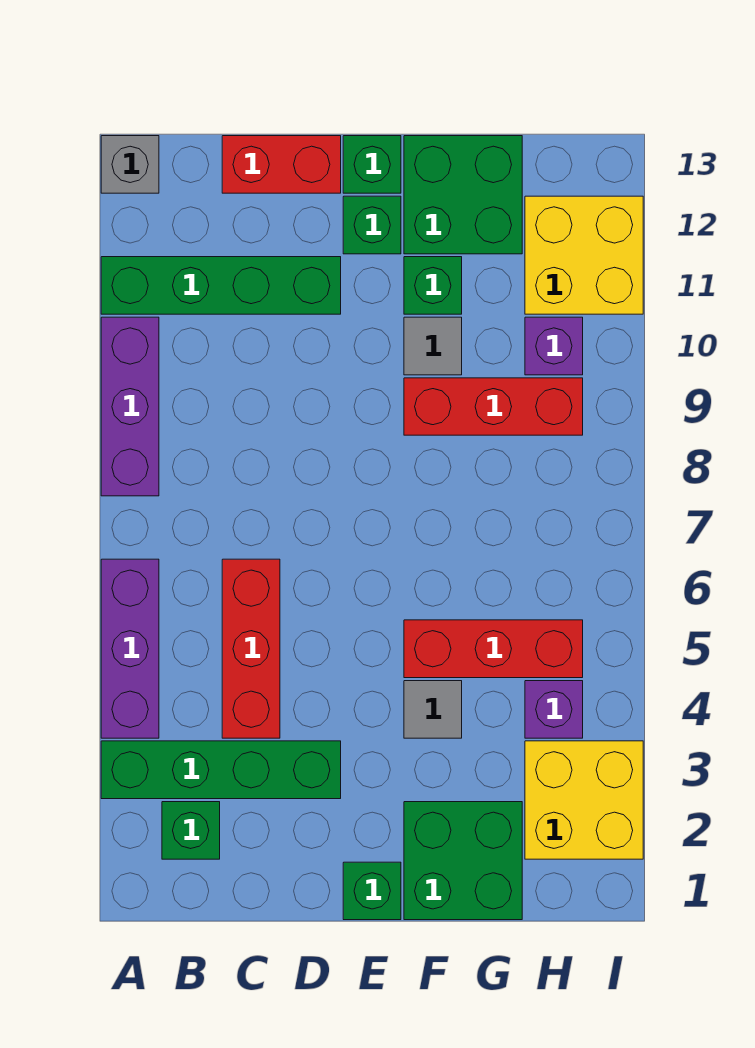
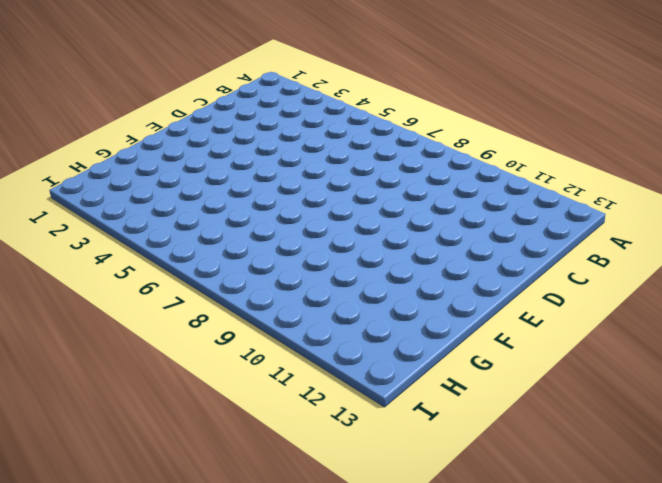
none -> green 1x4 brick [101,741,341,799]
none -> purple 1x3 brick [101,559,159,738]
none -> purple 1x3 brick [101,317,159,496]

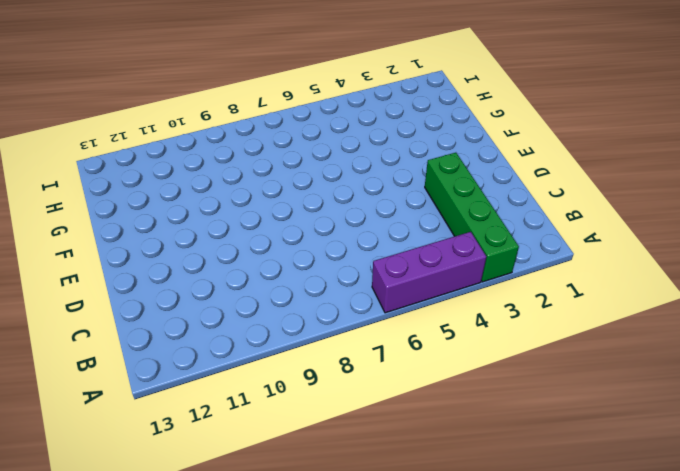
none -> purple 1x3 brick [101,317,159,496]
none -> green 1x4 brick [101,257,341,314]
none -> grey 1x1 brick [101,136,159,193]

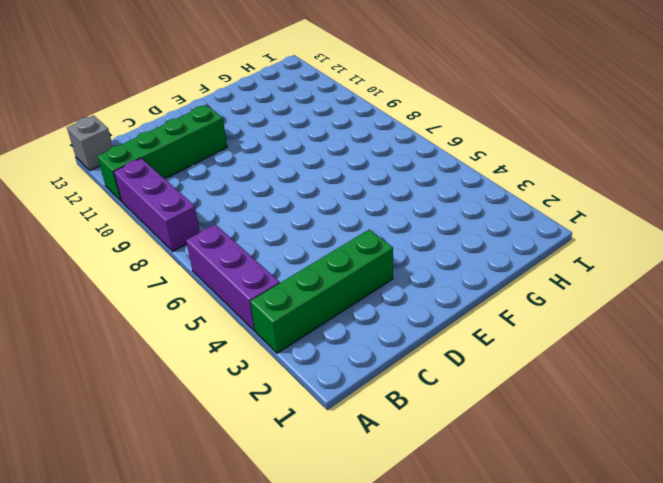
none -> green 1x1 brick [162,802,220,859]
none -> red 1x3 brick [222,559,280,738]
none -> red 1x2 brick [222,136,341,193]

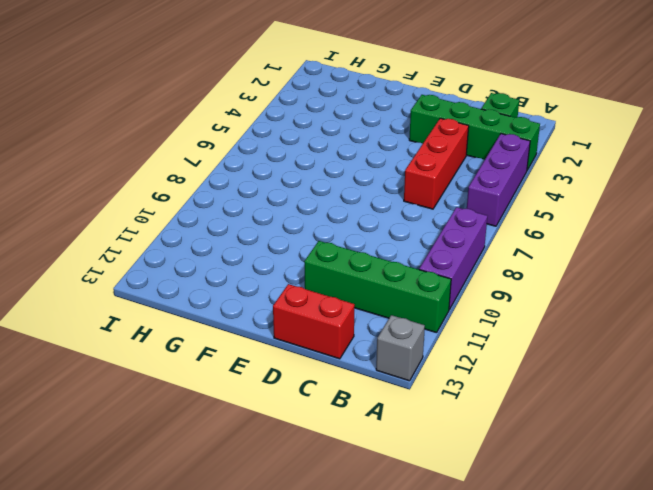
none -> green 1x1 brick [343,862,401,920]
none -> green 1x1 brick [343,196,401,254]
none -> green 1x1 brick [343,136,401,193]

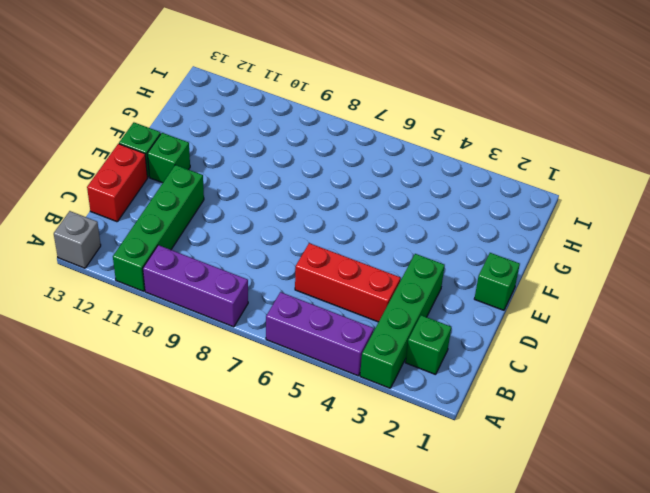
none -> green 2x2 brick [404,802,522,920]
none -> grey 1x1 tile [404,681,462,738]
none -> red 1x3 brick [404,620,583,678]

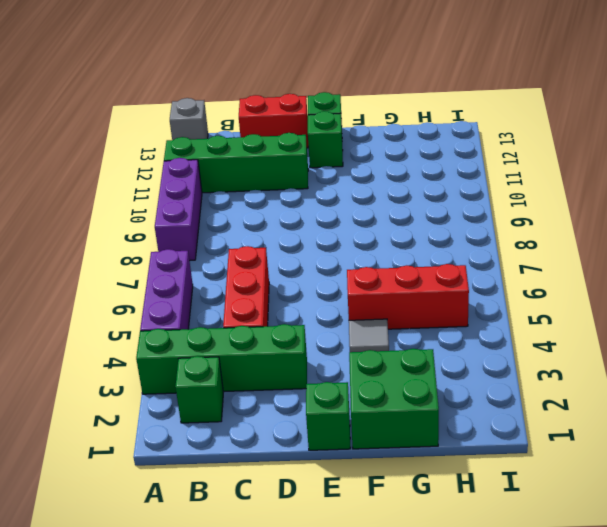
none -> red 1x3 brick [404,378,583,435]
none -> grey 1x1 tile [404,317,462,375]
none -> green 1x1 brick [404,257,462,314]

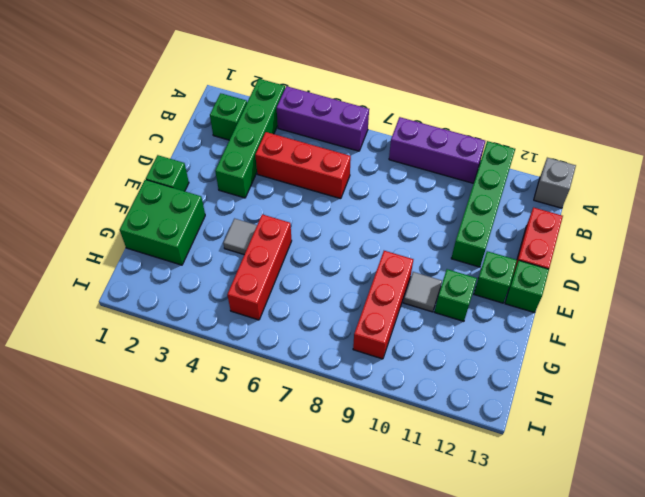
none -> green 2x2 brick [404,136,522,254]
none -> yellow 2x2 brick [525,741,643,859]
none -> purple 1x1 brick [525,681,583,738]

